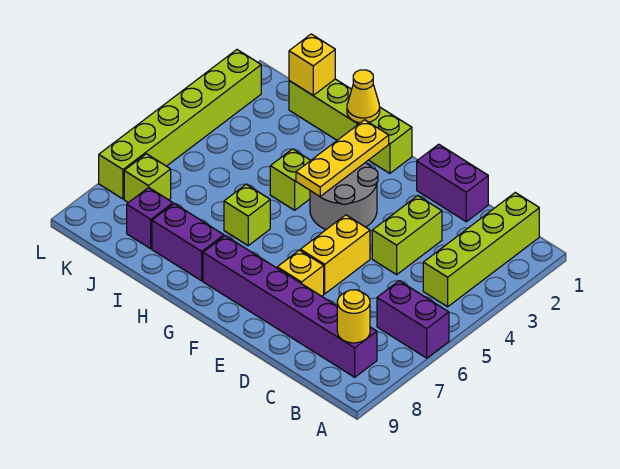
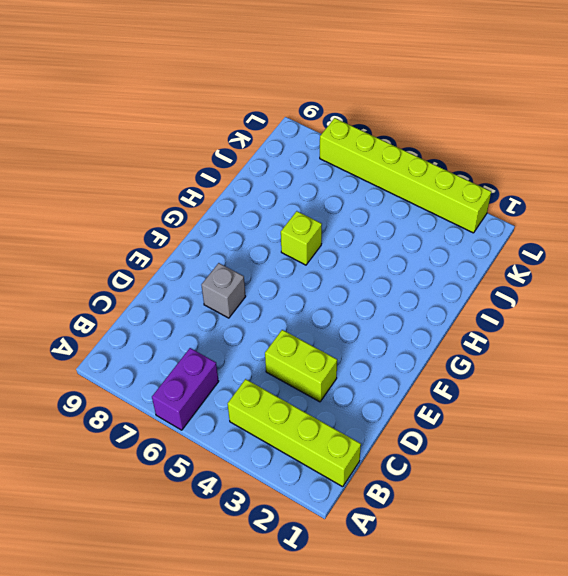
grey 1x1 brick [202,263,246,318] -> yellow 1x1 brick [277,250,324,296]
none -> purple 1x6 brick [203,236,377,377]
none -> purple 1x2 brick [417,144,488,222]
none -> yellow 1x2 brick [300,215,370,294]

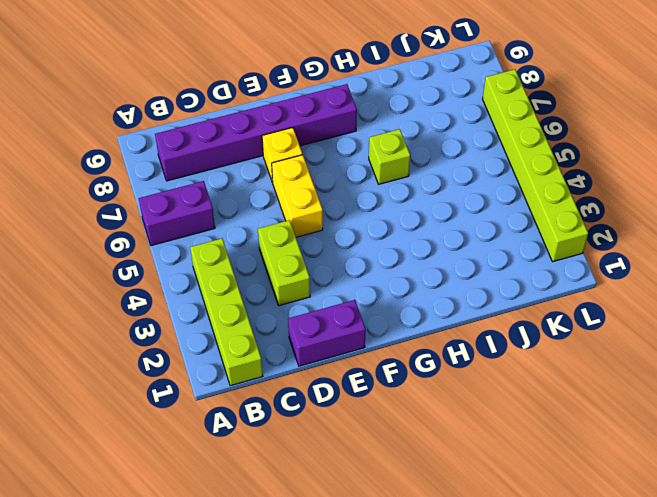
none -> grey 2x2 round brick [310,163,378,229]
none -> lime 1x4 brick [289,79,412,173]
none -> lime 1x1 brick [270,149,311,210]

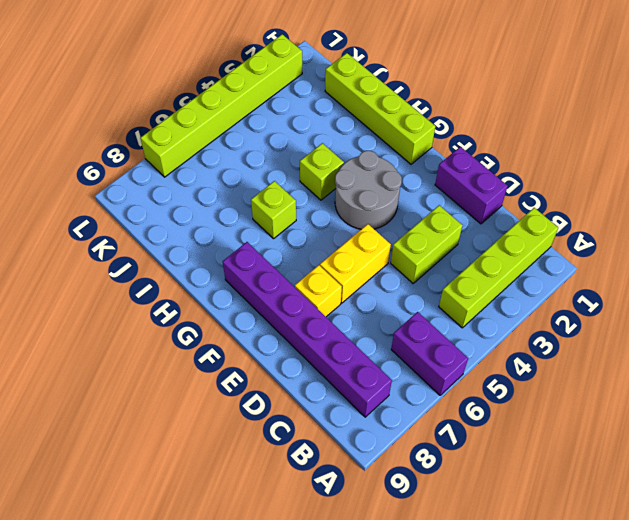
none -> purple 1x2 brick [152,204,224,281]
none -> purple 1x1 brick [127,187,173,249]
none -> lime 1x1 brick [124,154,171,203]

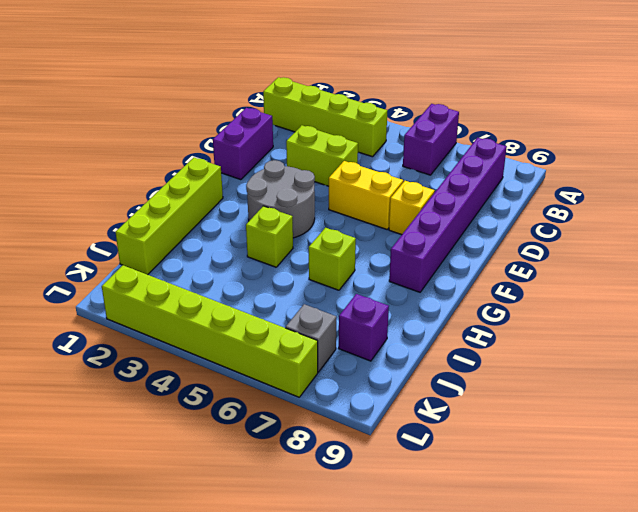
grey 1x1 brick [286,304,336,372] -> lime 1x1 brick [124,154,171,203]
none -> purple 1x2 brick [152,204,224,281]
none -> yellow 1x1 round brick [337,290,370,343]
none -> yellow 1x3 plate [296,120,389,196]

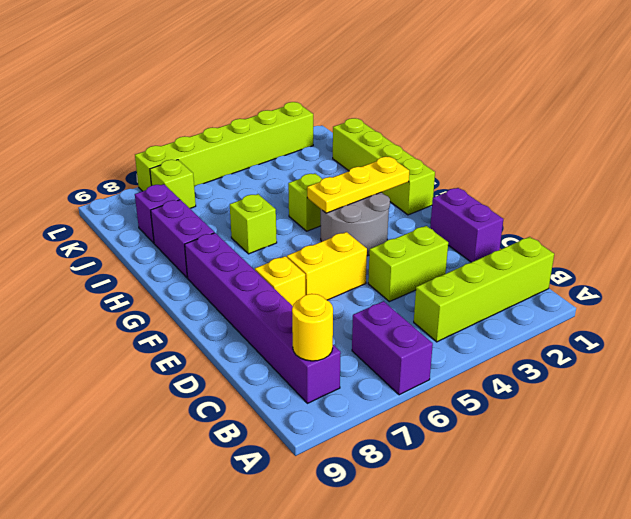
none -> yellow 1x1 cone [347,70,380,123]
none -> yellow 1x1 brick [289,34,335,95]

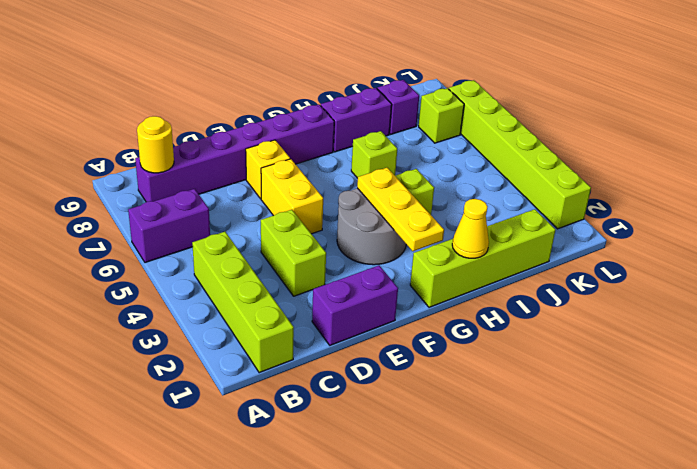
none -> yellow 1x1 brick [289,34,335,95]

